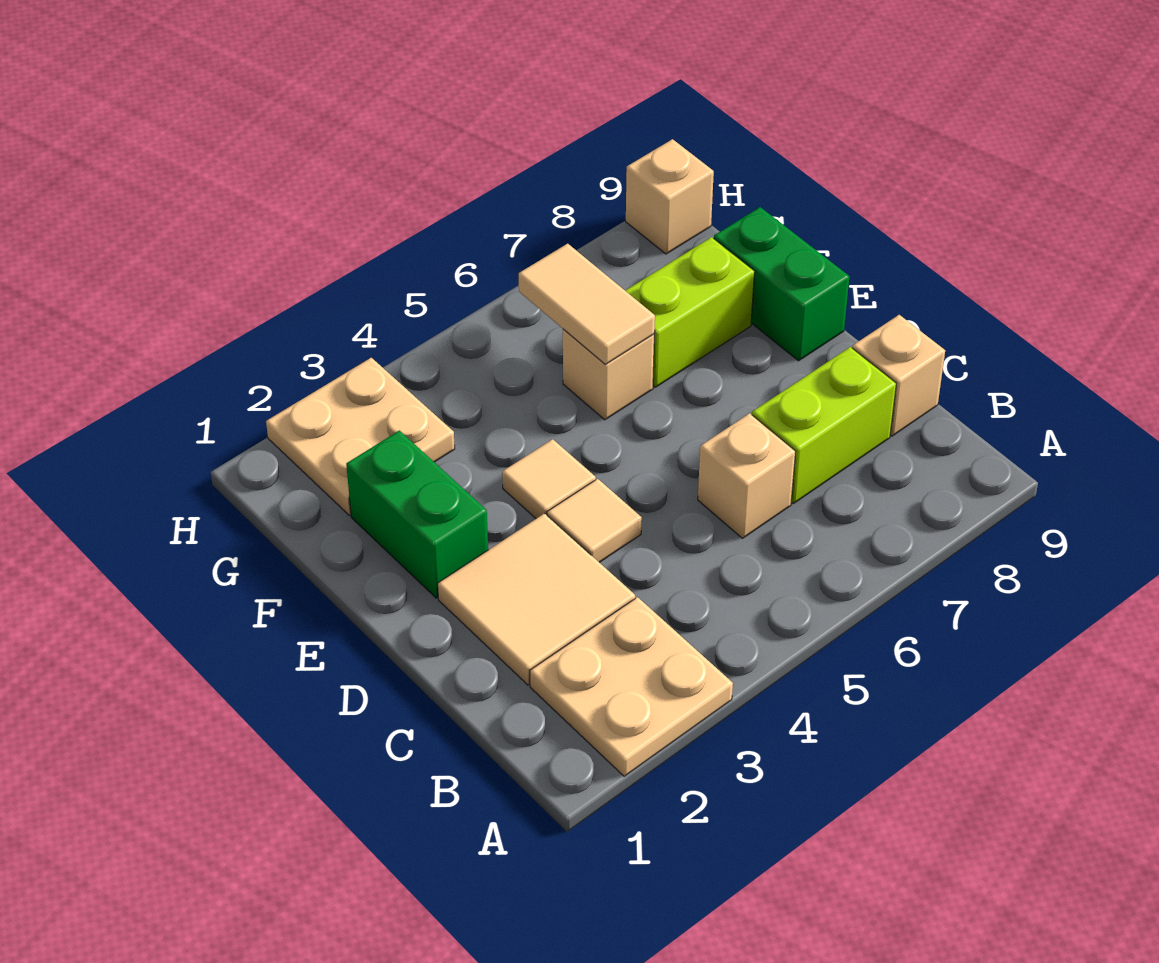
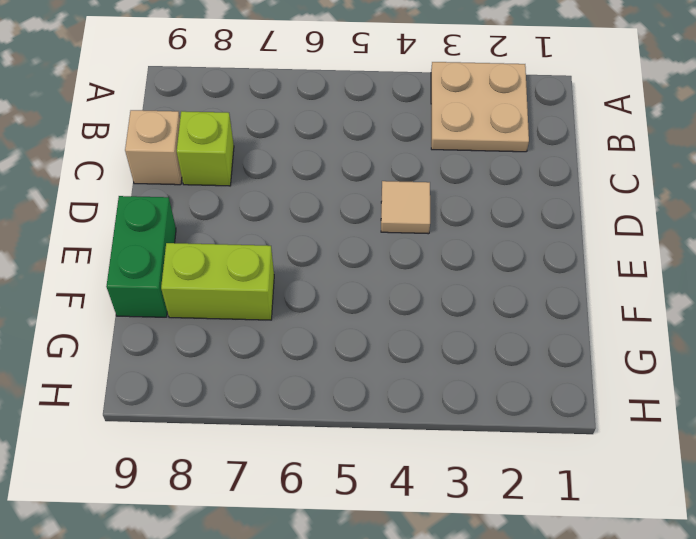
lime 1x1 brick [177,111,234,186] -> lime 1x2 brick [752,347,896,503]
none -> tan 2x2 tile [438,514,635,685]
none -> tan 1x1 brick [698,413,796,538]
none -> green 1x2 brick [346,431,488,598]

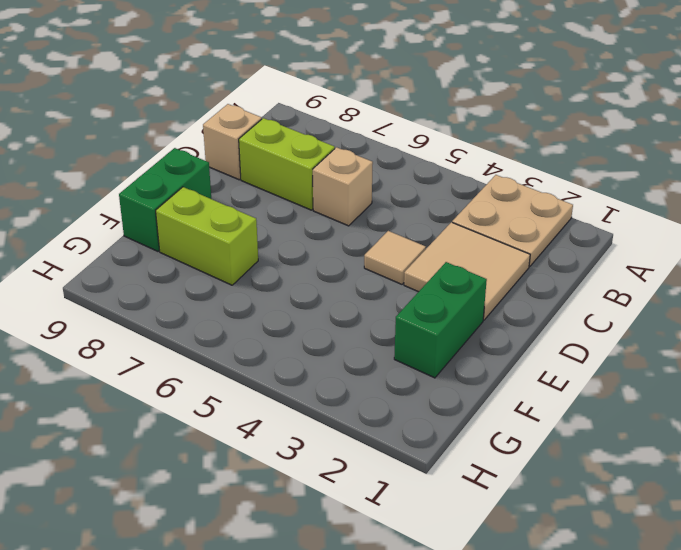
none -> tan 1x1 tile [502,439,596,519]
none -> tan 1x1 brick [563,329,654,420]
none -> tan 2x2 plate [266,358,455,515]

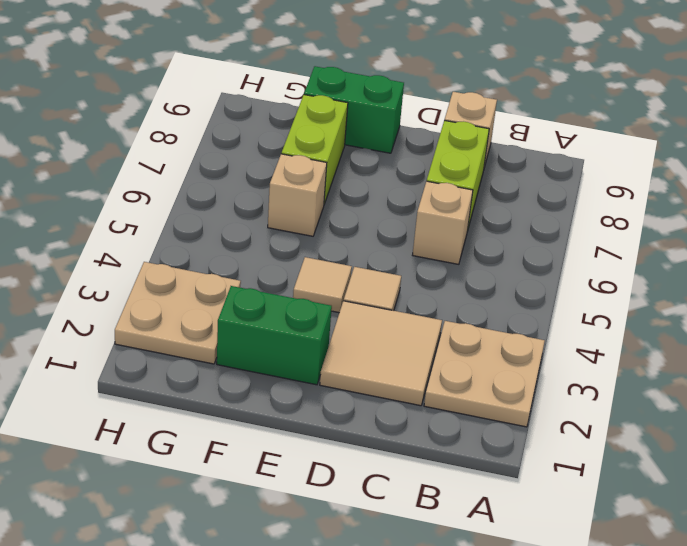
none -> tan 1x1 brick [626,139,714,254]
none -> tan 1x2 tile [519,244,655,364]

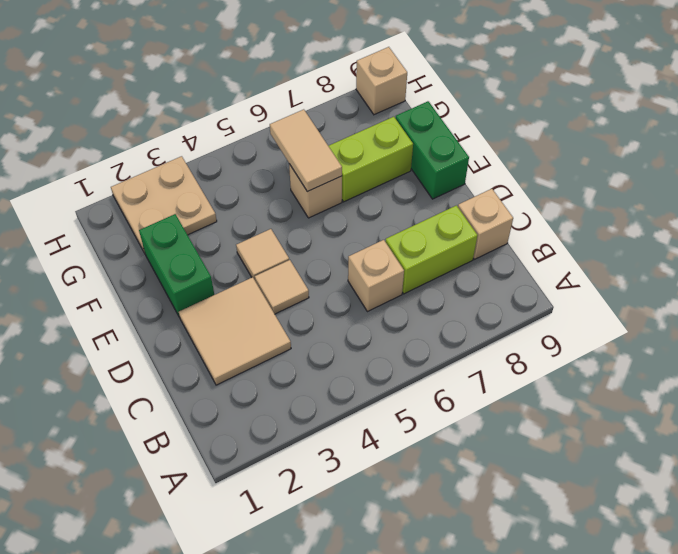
none -> tan 2x2 plate [530,597,733,776]

